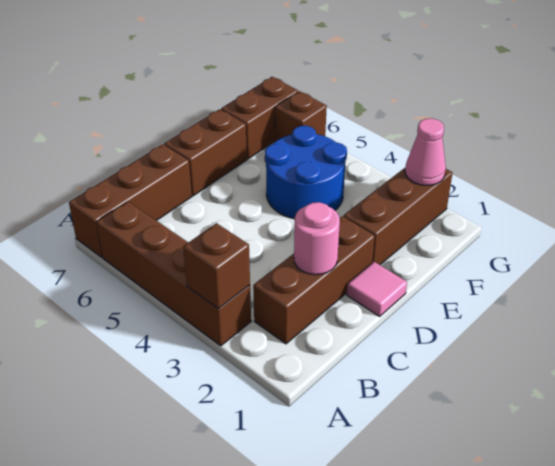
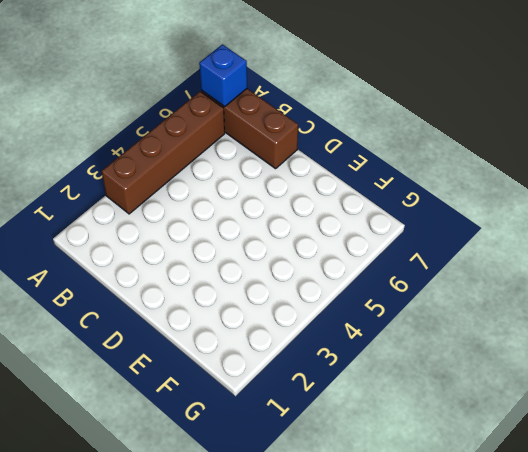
blue 1x1 brick [199,44,247,107] -> none
none -> brown 1x3 brick [253,216,375,344]
none -> pink 1x1 tile [347,262,407,316]
none -> brown 1x2 brick [164,109,247,196]

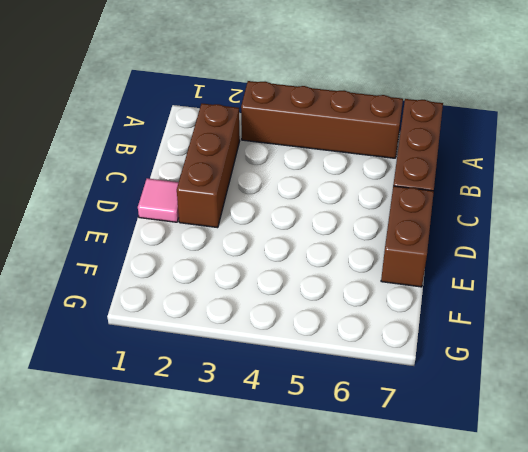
none -> brown 1x3 brick [344,168,452,265]
none -> blue 2x2 round brick [265,126,347,219]
none -> brown 1x2 brick [221,77,298,159]

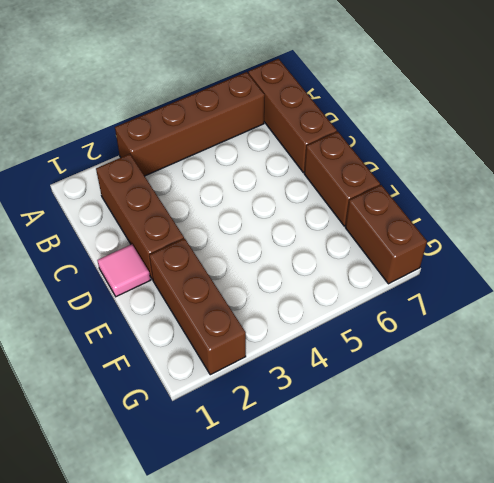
none -> blue 2x2 round brick [265,126,347,219]
none -> brown 1x1 brick [275,91,327,142]
none -> brown 1x1 brick [183,223,250,309]

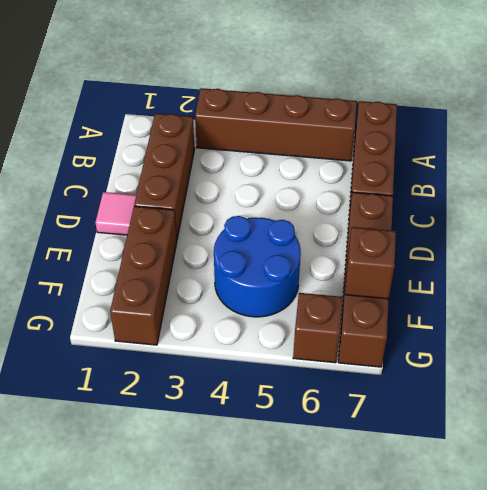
brown 1x1 brick [345,227,396,299] -> brown 1x1 brick moved to [183,223,250,309]
none -> pink 1x1 round brick [294,202,340,275]
none -> pink 1x1 cone [405,118,446,185]

